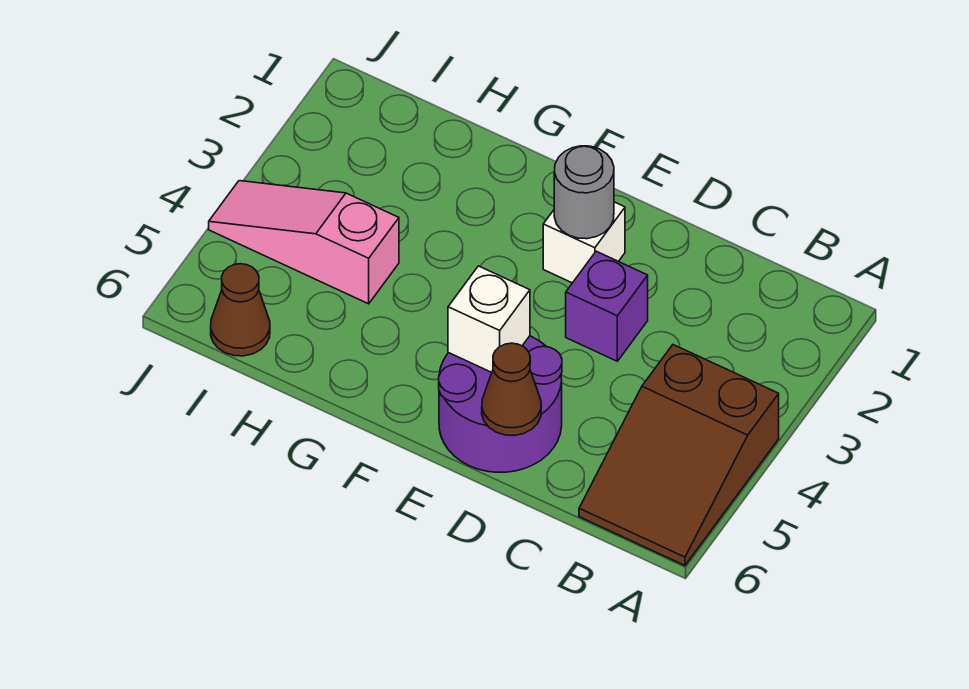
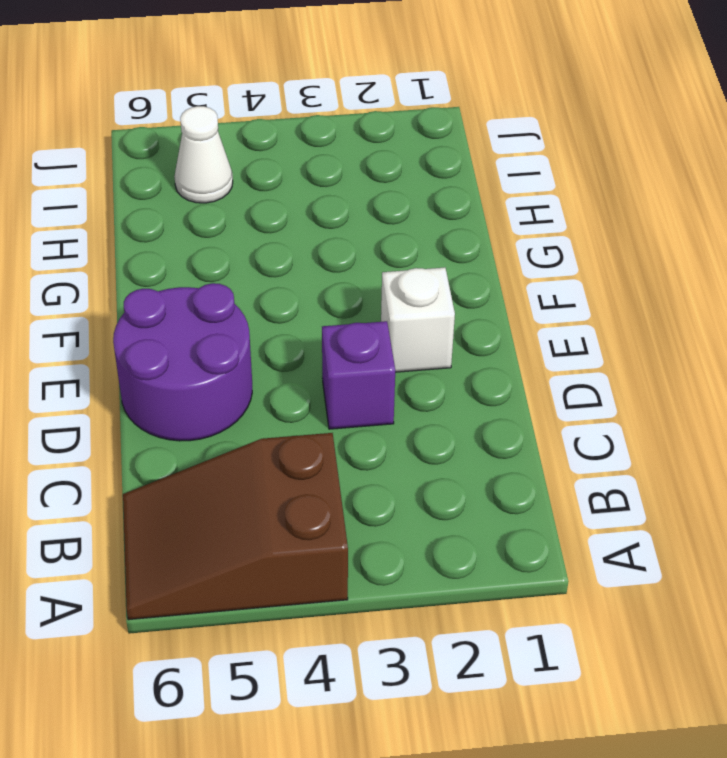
white 1x1 cone [174,106,233,203] -> none
none -> pink 1x3 slope [209,181,399,304]
none -> brown 1x1 cone [211,264,270,356]

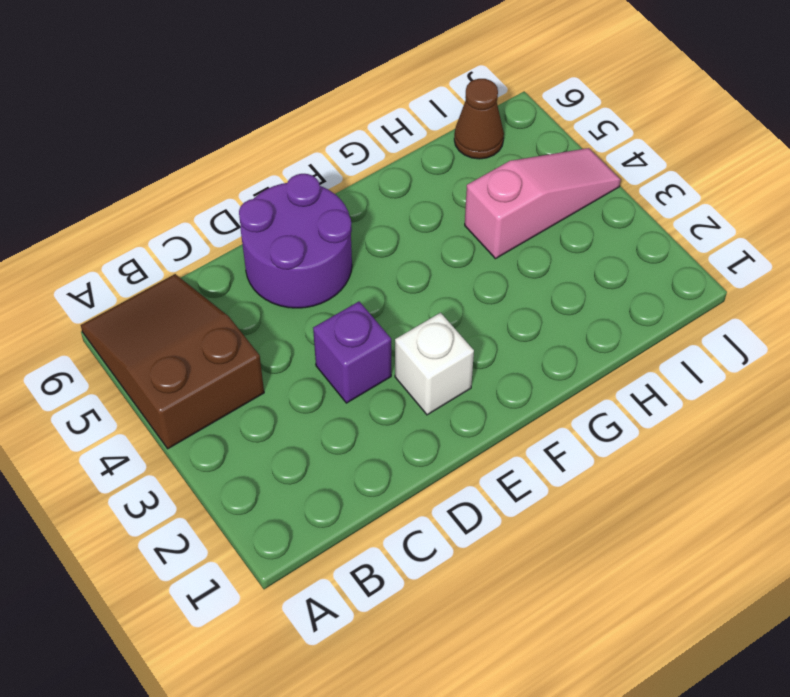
none -> brown 1x1 cone [482,343,541,435]
none -> grey 1x1 round brick [554,146,614,239]

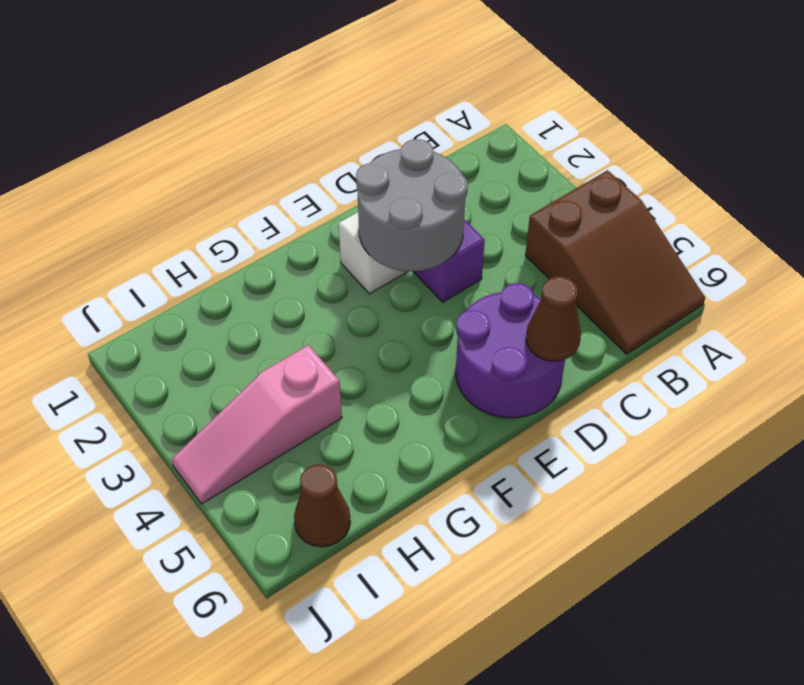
grey 2x2 round brick [356,139,468,271] -> grey 1x1 round brick [554,146,614,239]
none -> white 1x1 brick [448,266,530,372]

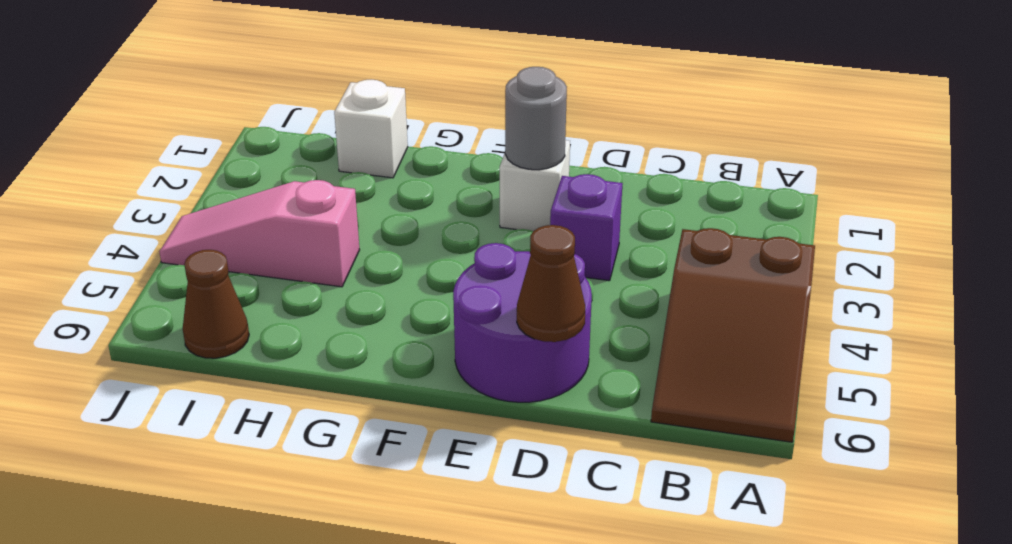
white 1x1 brick [334,80,408,178] -> white 1x1 brick moved to [448,266,530,372]

